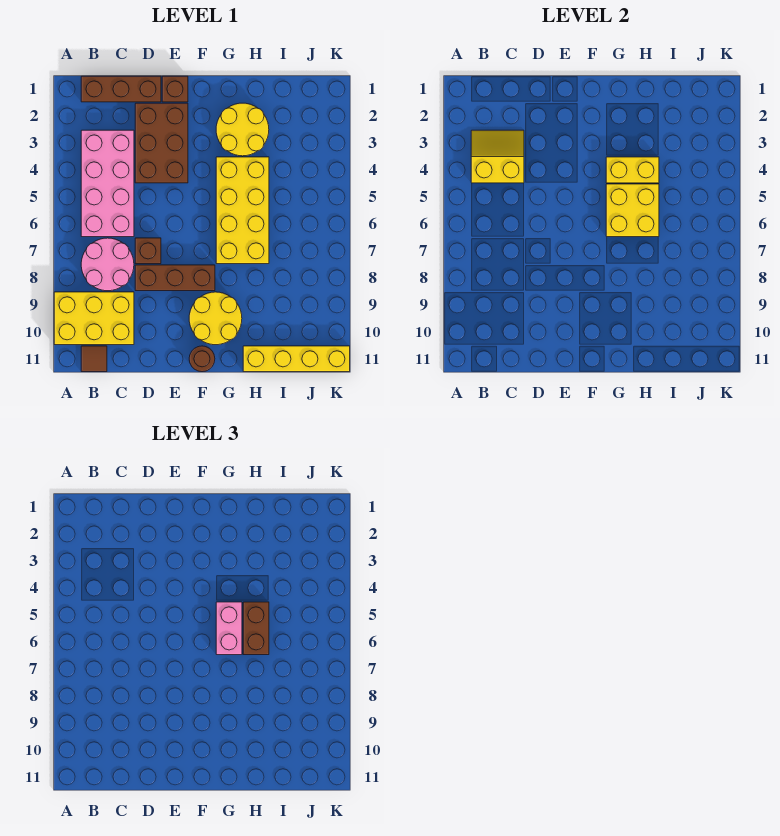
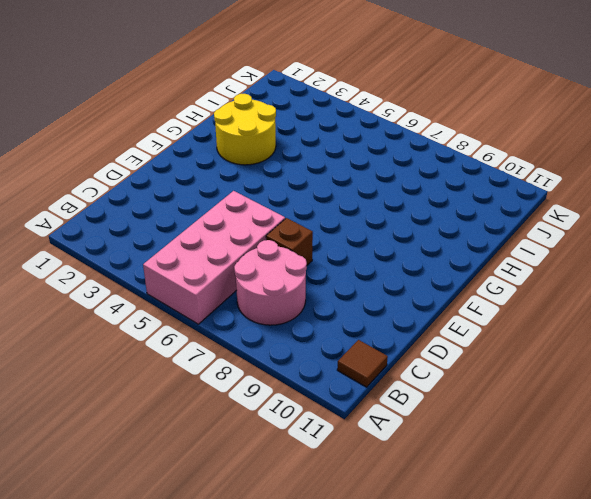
pink 2x4 brick [143,191,285,324] -> pink 2x4 brick turned to [81,130,134,237]
none -> yellow 2x3 brick [54,292,134,345]
none -> brown 1x3 brick [81,76,161,102]
none -> brown 2x3 brick [135,103,188,183]

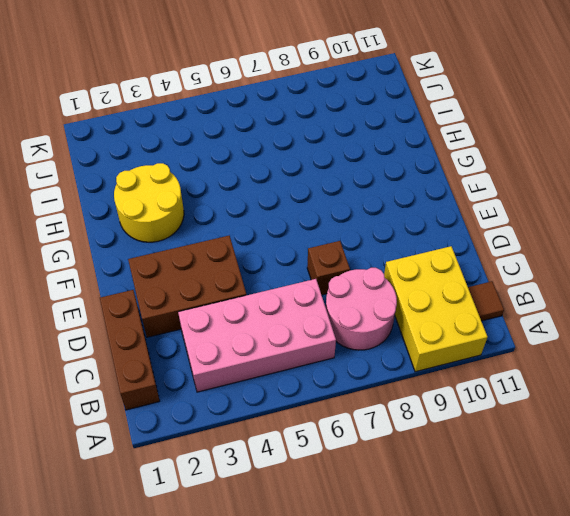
none -> brown 1x3 brick [135,265,215,291]
none -> brown 1x1 brick [162,76,188,102]
none -> yellow 2x2 round brick [189,292,242,345]

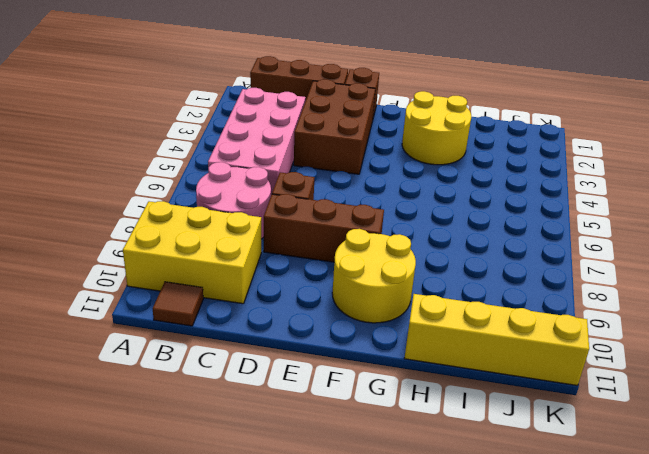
none -> brown 1x1 round brick [189,346,215,372]
none -> yellow 2x4 brick [216,157,269,264]
none -> yellow 2x2 slope [471,130,524,183]

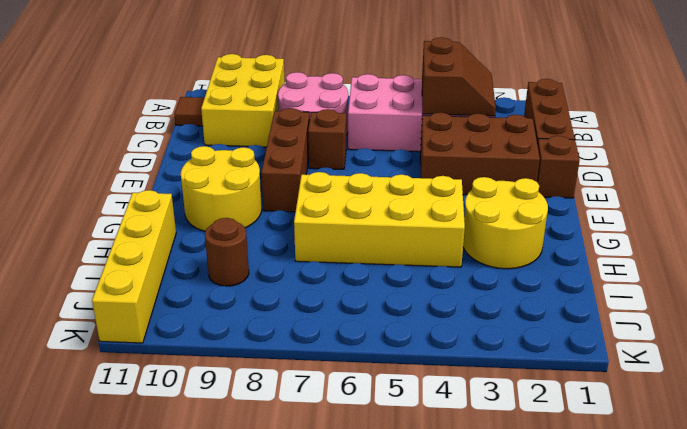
brown 2x2 slope [422,37,496,116] -> yellow 2x2 slope [471,130,524,183]
brown 1x1 round brick [205,218,249,286] -> brown 1x1 round brick moved to [189,346,215,372]
none -> yellow 1x2 brick [606,157,659,183]
none -> yellow 2x2 brick [606,184,659,237]
none -> pink 1x2 brick [216,602,242,655]

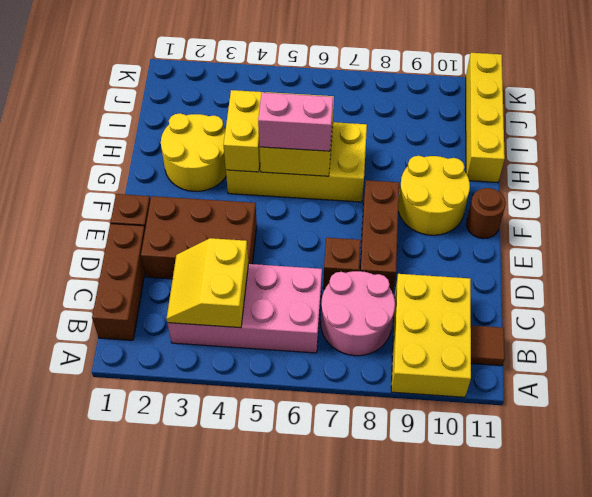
none -> brown 1x2 brick [243,602,269,655]

